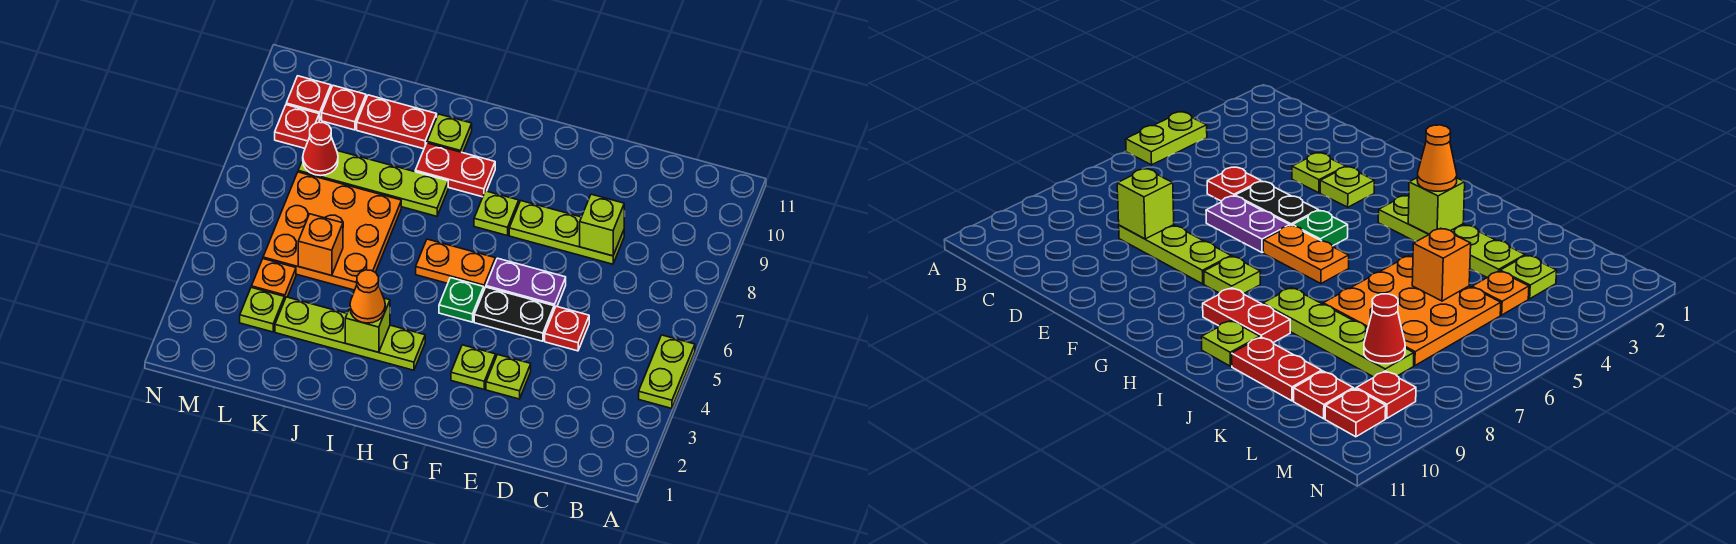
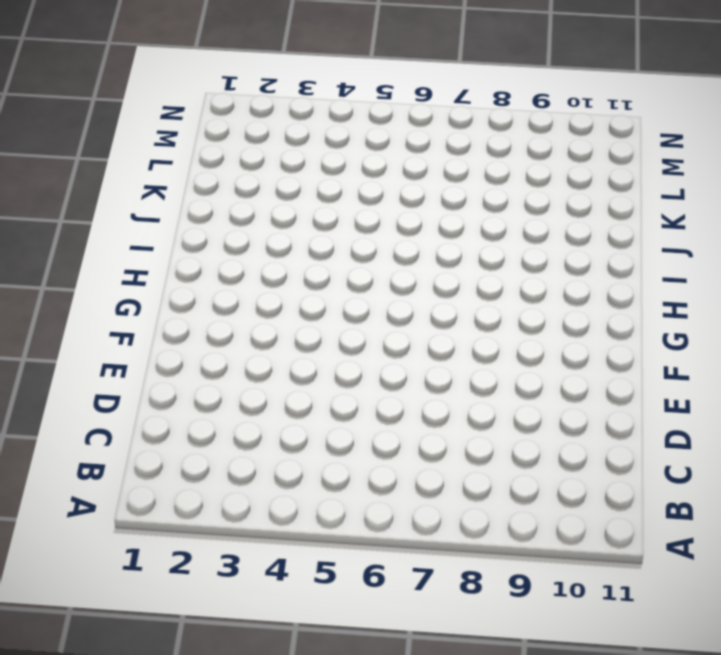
none -> lime 1x2 plate [639,335,695,408]
none -> red 1x1 plate [545,306,589,351]
none -> lime 1x3 plate [509,201,624,264]

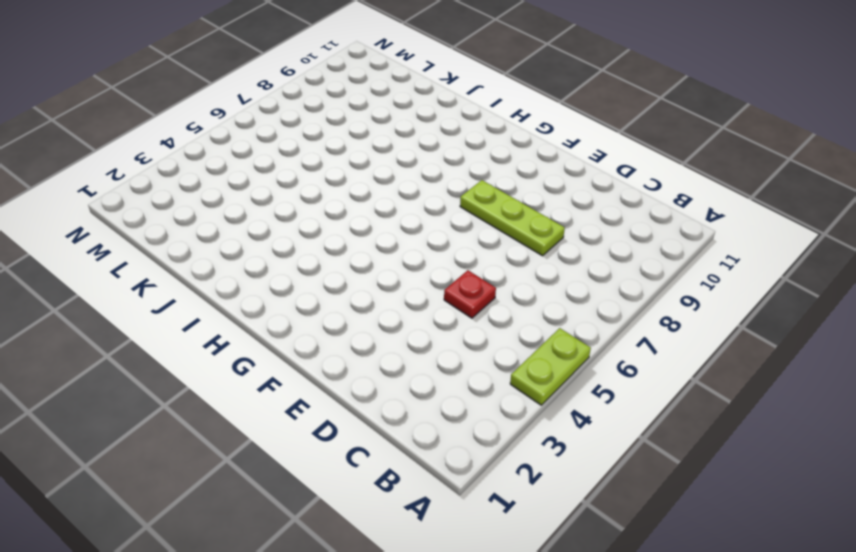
none -> lime 1x1 plate [486,355,531,399]
none -> black 1x2 plate [474,287,554,341]
none -> purple 1x2 plate [486,258,566,309]

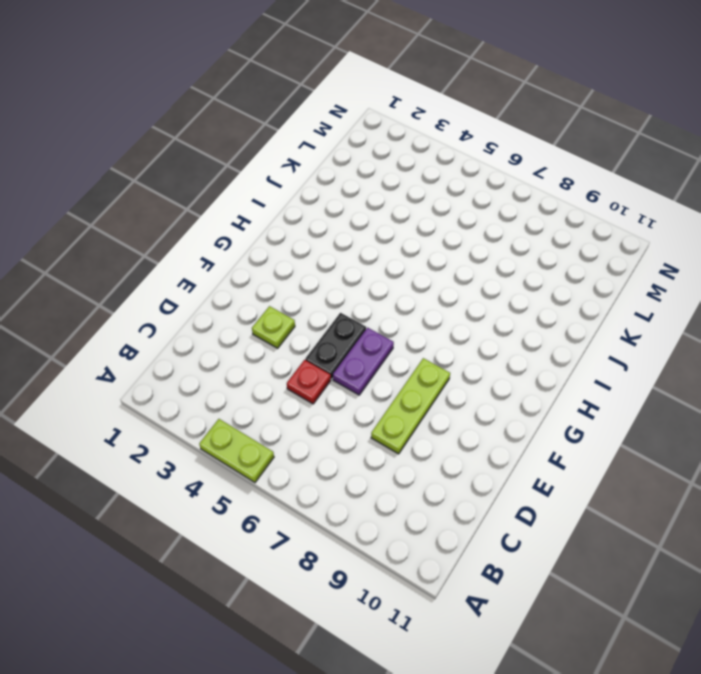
none -> lime 1x1 plate [451,345,496,389]
none -> green 1x1 plate [439,278,484,322]
none -> orange 1x2 plate [416,239,495,289]

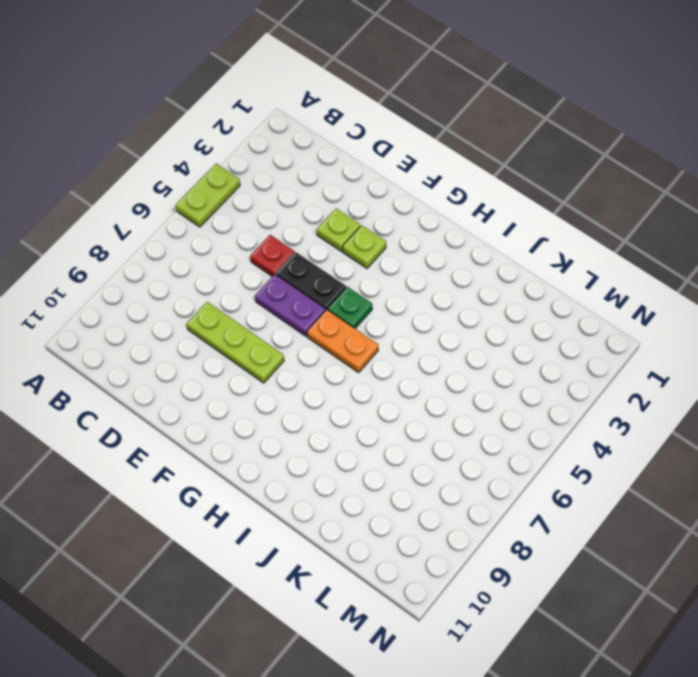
none -> lime 1x1 plate [474,191,519,236]
none -> lime 1x4 plate [275,297,425,370]
none -> red 1x2 plate [415,143,495,197]

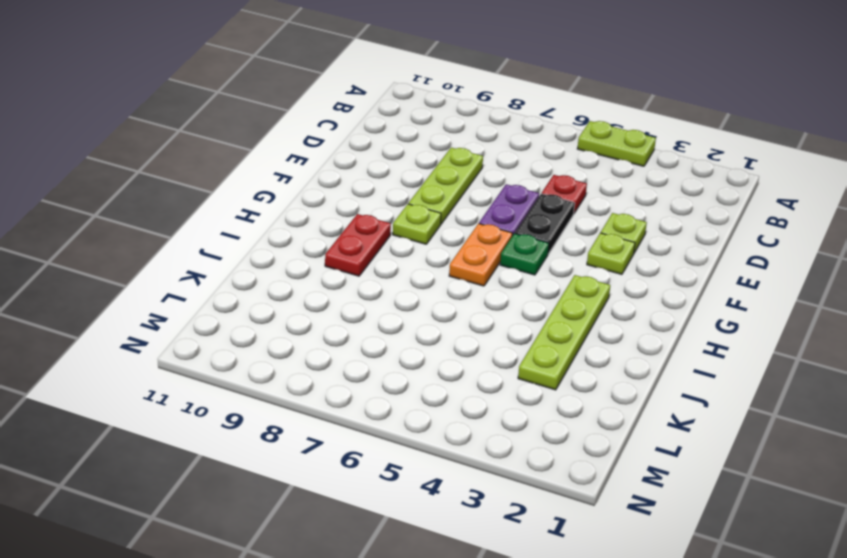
none -> lime 1x4 plate [298,151,448,216]
none -> lime 1x1 plate [427,114,472,153]
none -> orange 3x3 plate [263,172,401,290]

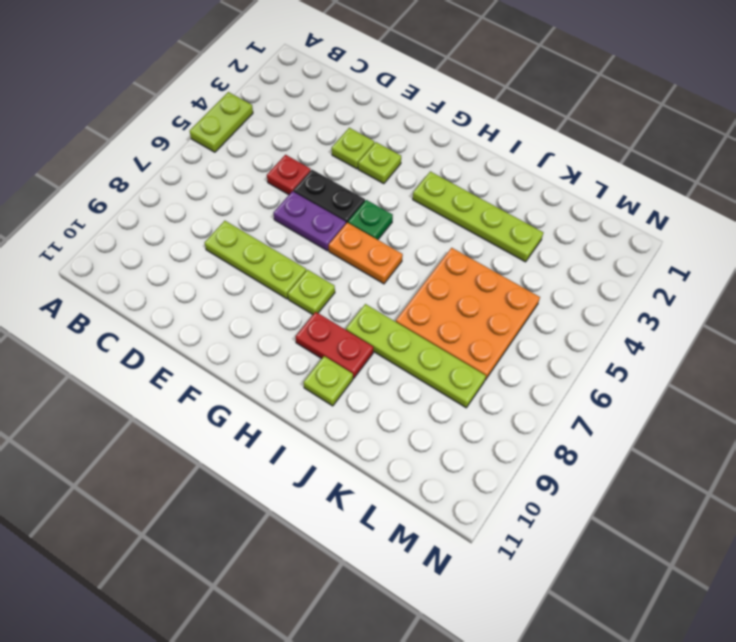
none -> red 1x2 plate [357,95,437,149]
none -> lime 1x1 plate [240,288,284,332]
none -> orange 1x1 plate [251,259,296,301]

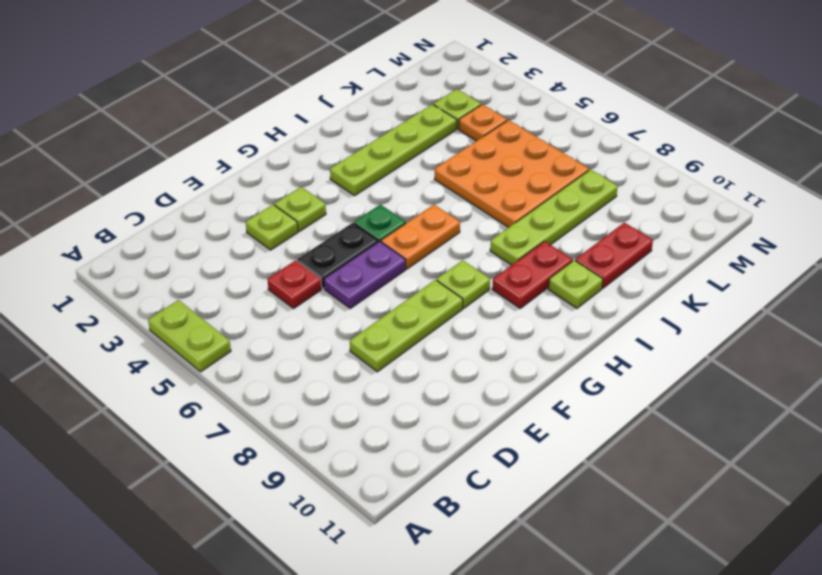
none -> red 1x1 plate [322,86,366,130]
none -> red 1x1 plate [275,105,319,148]
none -> red 1x1 plate [286,76,331,120]

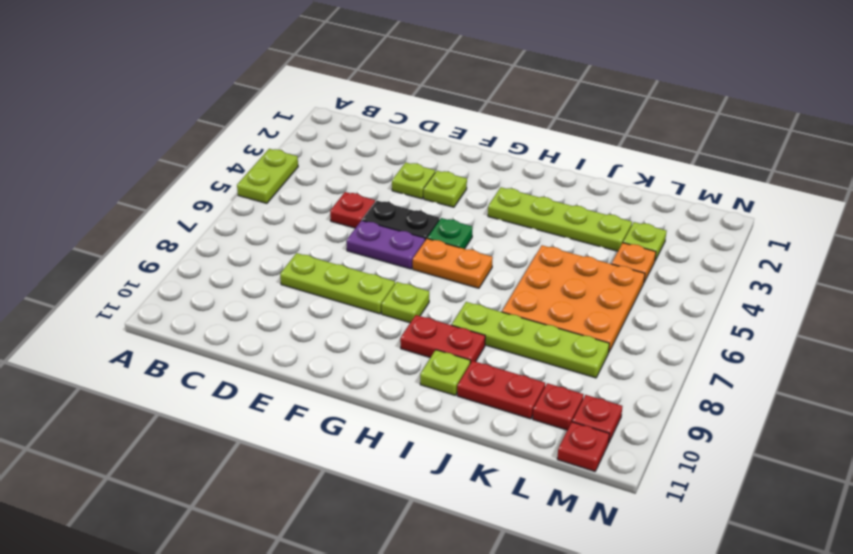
red 1x1 plate [557,422,609,471] -> red 1x1 plate moved to [275,105,319,148]
none -> lime 1x1 brick [580,194,624,256]
none -> lime 1x1 brick [345,298,390,352]
none -> orange 1x1 brick [298,214,343,276]

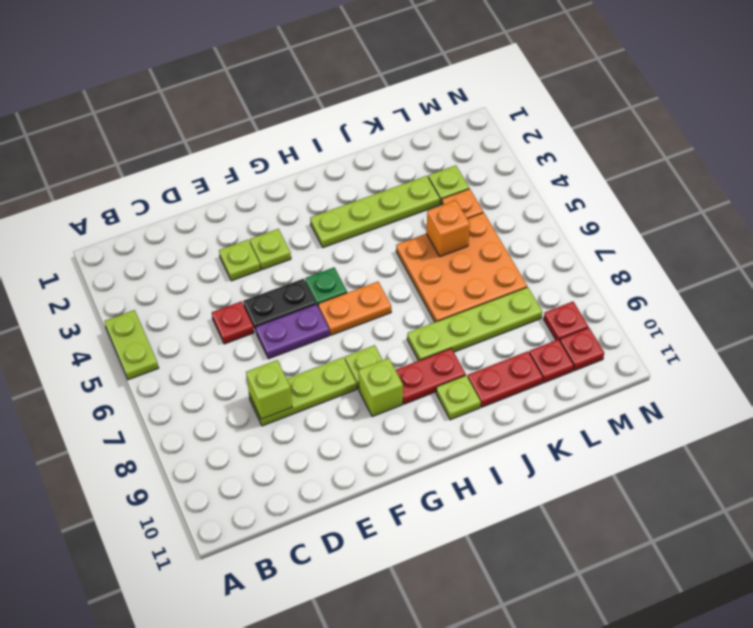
lime 1x1 brick [359,358,403,417] -> lime 1x1 brick moved to [345,298,390,352]
none -> red 1x1 cone [303,122,338,176]
none -> orange 1x1 cone [350,270,385,323]

